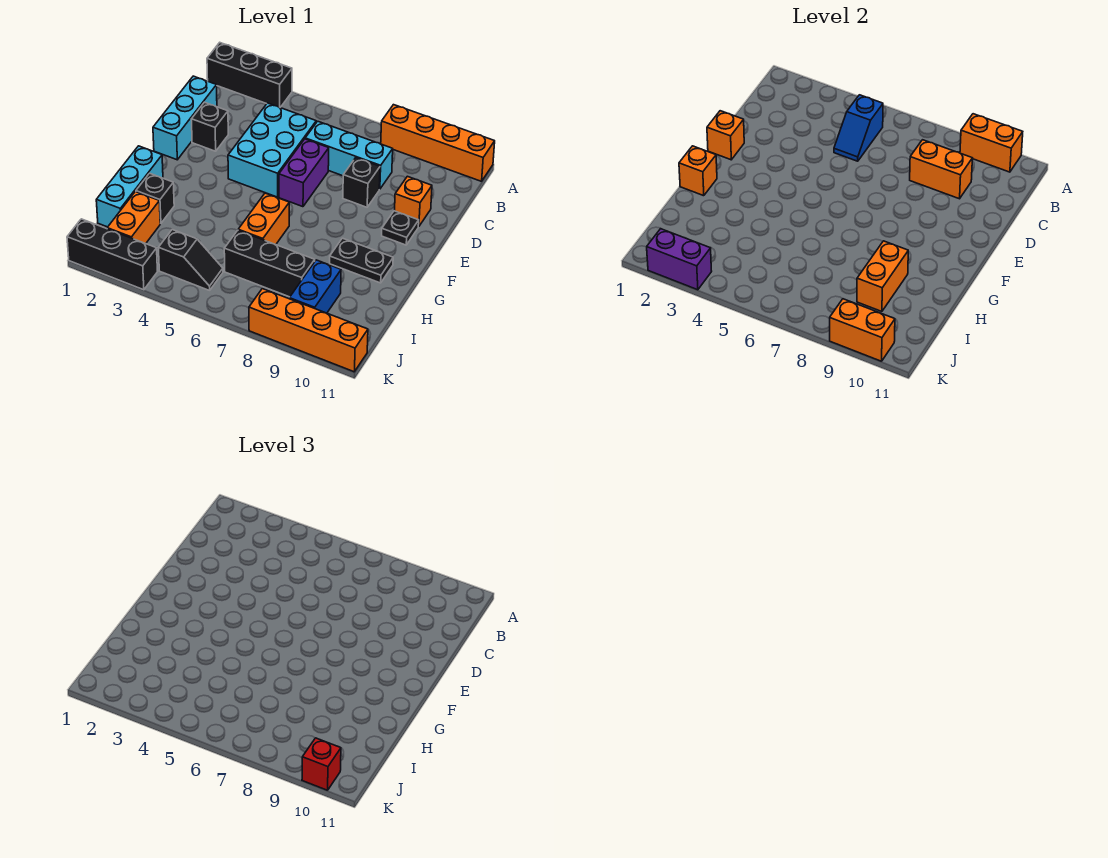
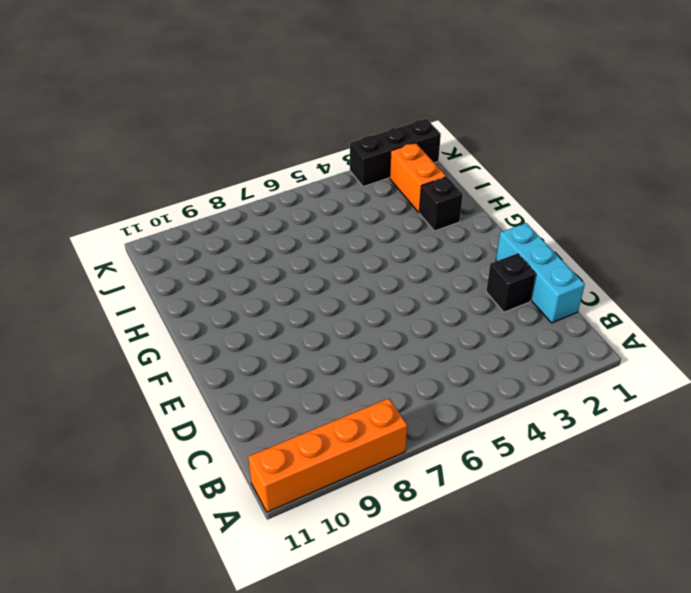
none -> black 1x3 brick [207,43,292,107]
none -> cyan 2x3 brick [228,103,316,197]
none -> cyan 1x3 brick [305,121,393,189]

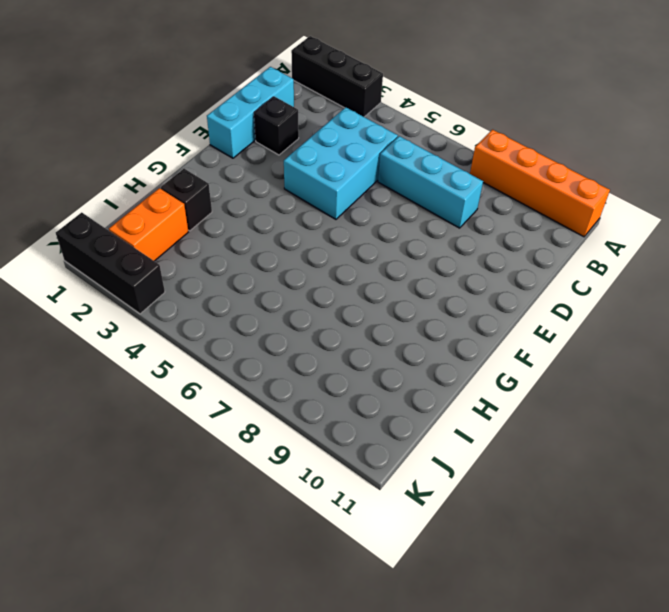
none -> purple 1x2 brick [279,139,329,207]
none -> black 1x1 brick [343,158,380,207]
none -> orange 1x1 brick [395,176,432,227]

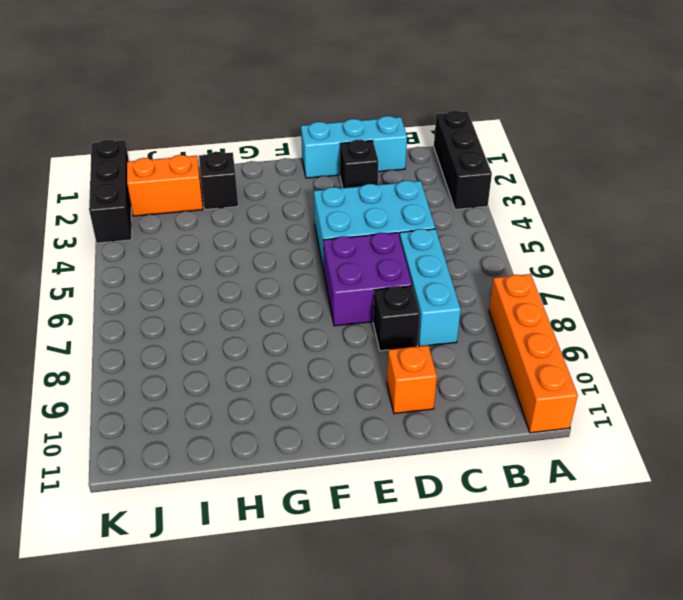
purple 2x2 brick [323,233,412,326] -> purple 1x2 brick [279,139,329,207]
none -> black 1x1 plate [382,211,419,245]
none -> cyan 1x3 brick [96,146,163,227]
none -> orange 1x2 brick [238,193,289,245]

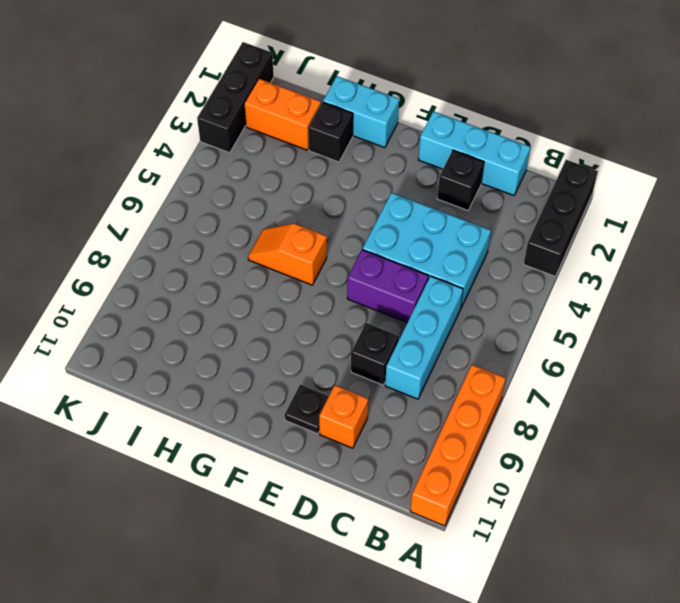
cyan 1x2 brick [323,76,399,148] -> cyan 1x3 brick [96,146,163,227]
orange 1x2 slope [248,223,327,285] -> orange 1x2 brick [238,193,289,245]
none -> black 1x2 plate [330,238,393,283]
none -> black 1x3 brick [224,230,315,297]
none -> blue 1x2 brick [289,260,341,313]

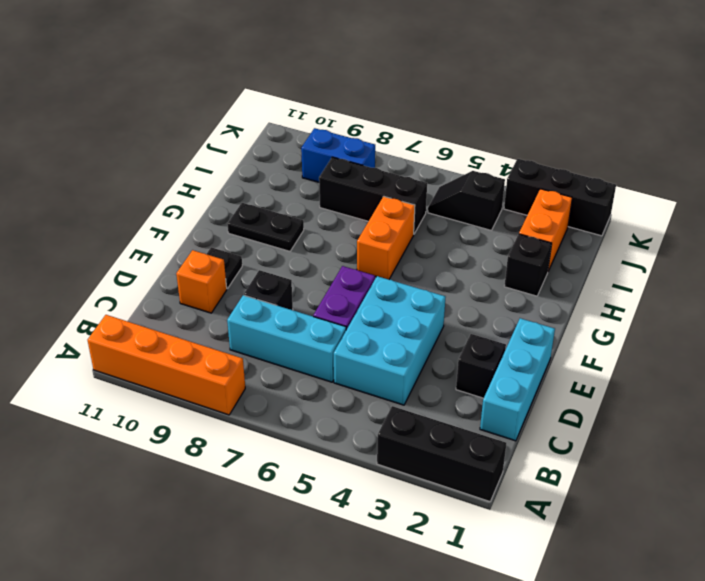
blue 1x2 brick [301,128,375,182] -> blue 1x2 brick turned to [289,260,341,313]
none -> cyan 1x3 brick [96,146,163,227]
none -> orange 1x4 brick [249,289,368,372]
none -> orange 1x2 brick [960,114,1023,172]

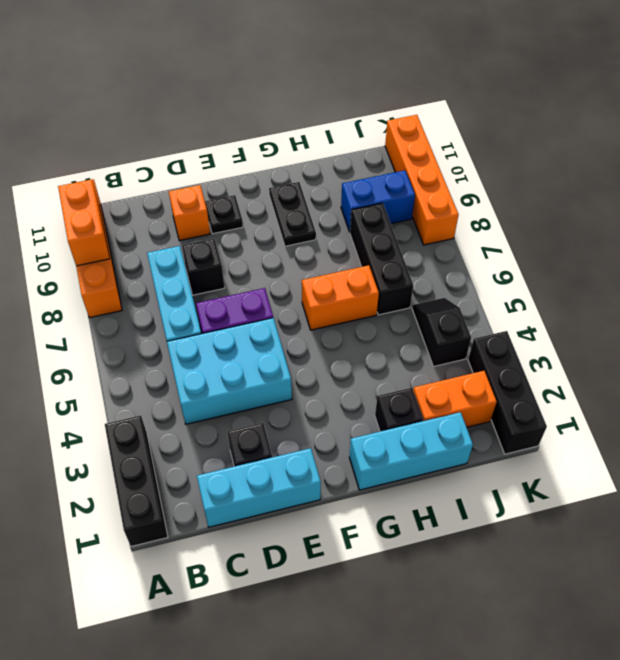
none -> blue 1x2 slope [834,95,883,161]
none -> orange 1x2 brick [910,140,972,199]
none -> orange 1x1 brick [707,111,744,160]

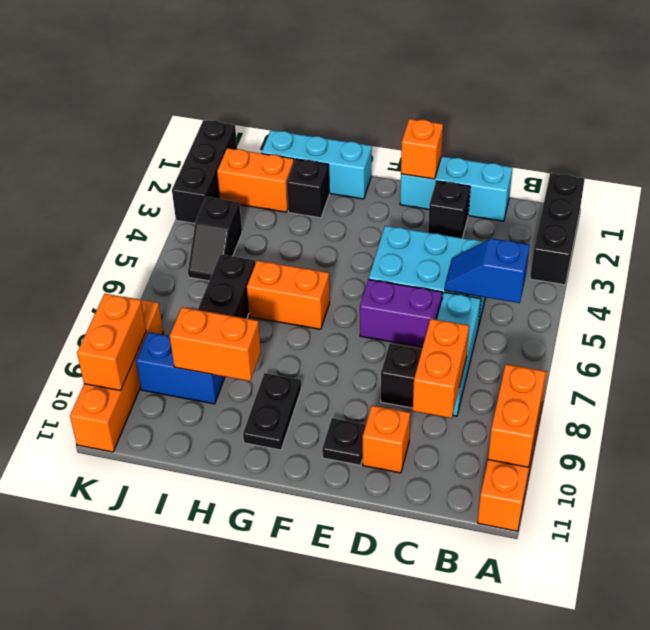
none -> orange 1x1 brick [679,146,717,196]
none -> purple 1x2 brick [647,229,712,290]
none -> red 1x1 brick [302,738,341,790]

